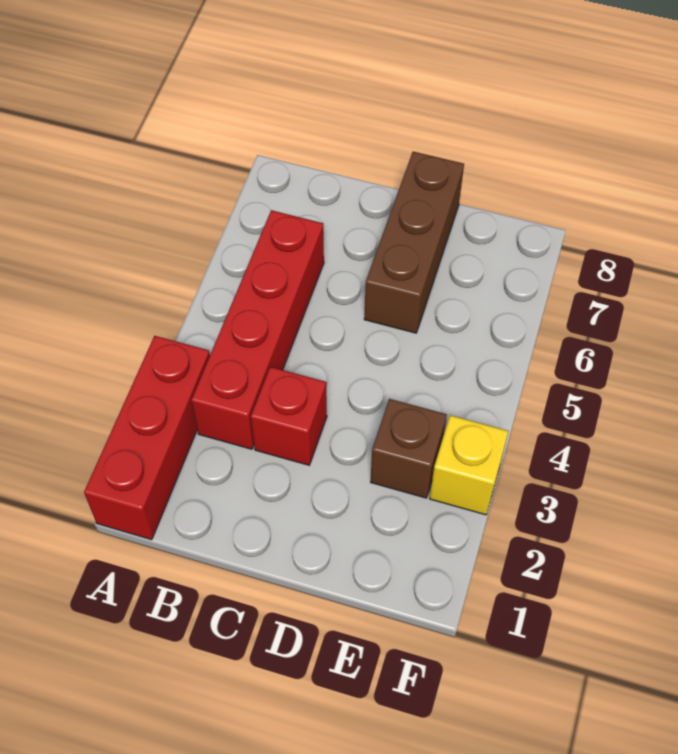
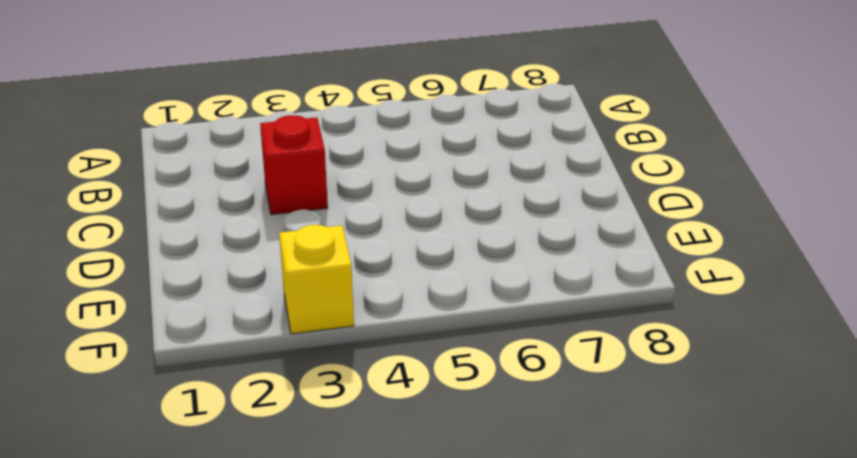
none -> red 1x3 brick [84,336,210,540]
none -> red 1x4 brick [191,210,324,449]

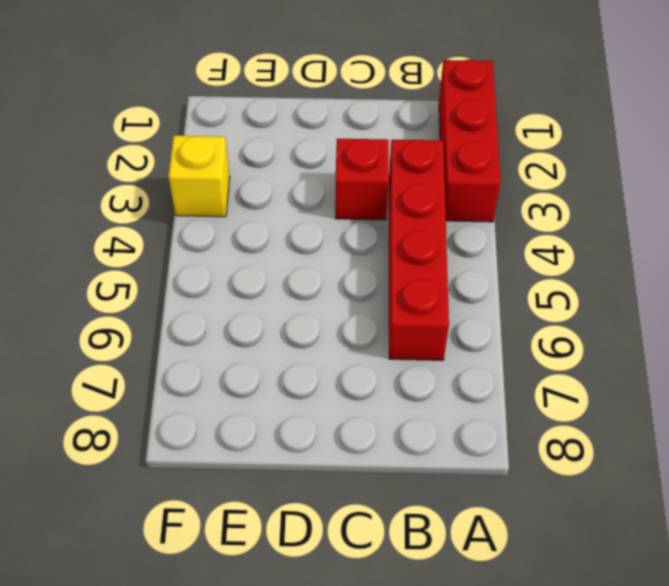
none -> brown 1x3 brick [364,152,464,333]
none -> brown 1x1 brick [371,399,447,498]

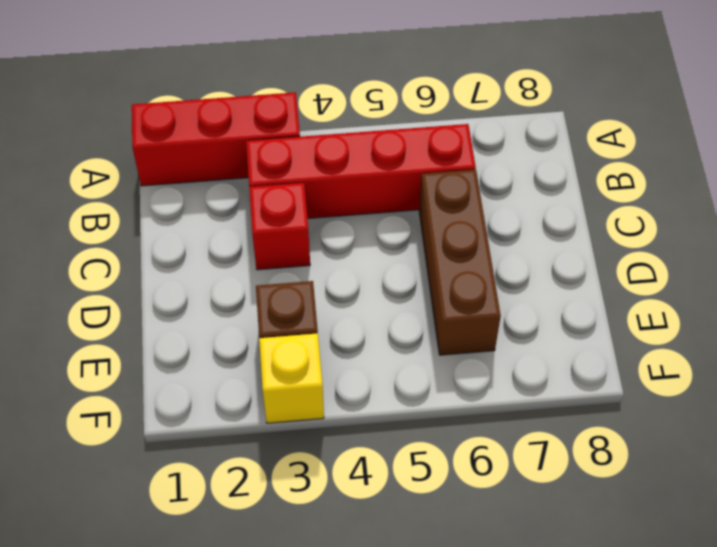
brown 1x3 brick [419,170,501,355] -> brown 1x3 brick turned to [364,152,464,333]

